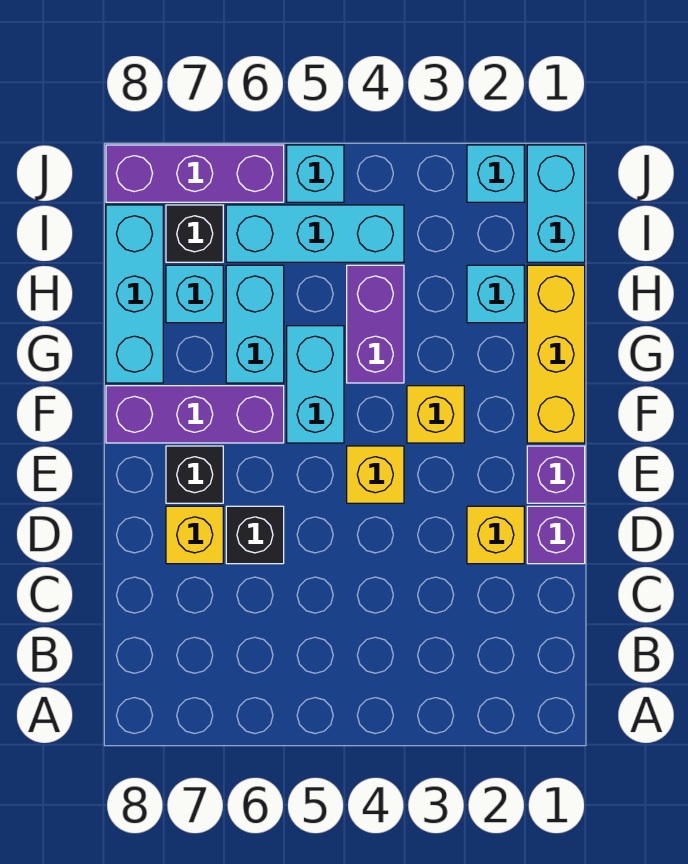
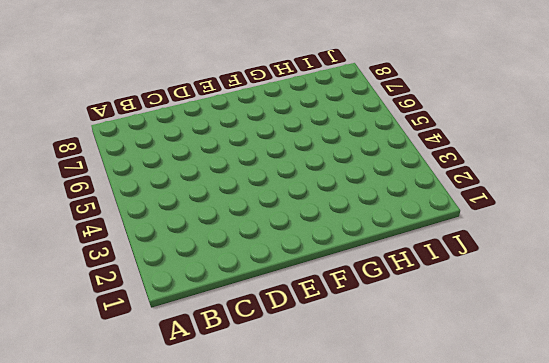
none -> purple 1x1 brick [527,506,585,564]
none -> yellow 1x1 brick [467,506,524,564]
none -> black 1x1 brick [226,506,284,564]

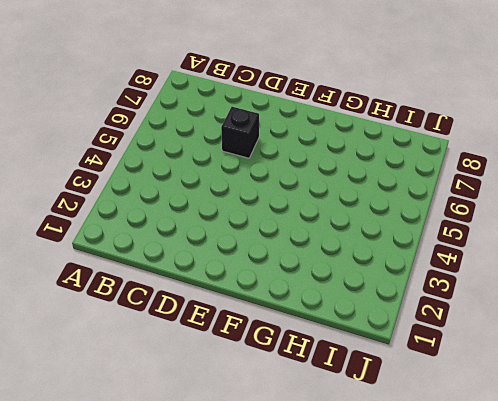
none -> purple 1x1 brick [527,506,585,564]
none -> yellow 1x1 brick [467,506,524,564]
none -> yellow 1x1 brick [166,506,223,564]

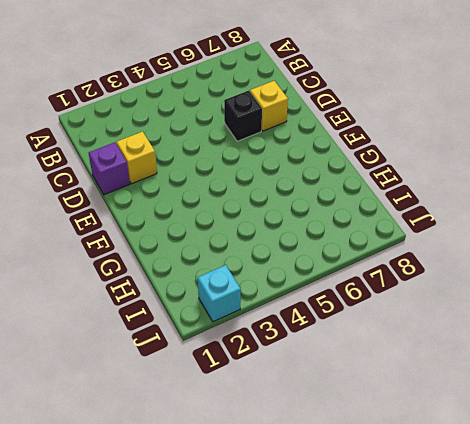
none -> purple 1x1 brick [527,446,585,503]
none -> yellow 1x1 brick [347,446,404,503]
none -> black 1x1 brick [166,446,223,503]

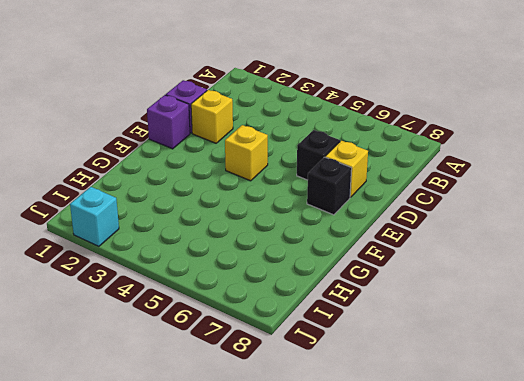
none -> yellow 1x3 brick [527,265,585,443]
none -> yellow 1x1 brick [407,386,464,443]
none -> cyan 1x2 brick [287,326,344,443]

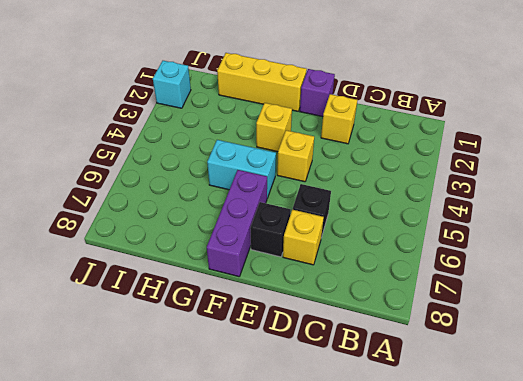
none -> purple 1x1 brick [527,506,585,564]
none -> purple 1x2 brick [347,265,404,383]
none -> cyan 1x2 brick [226,265,284,383]

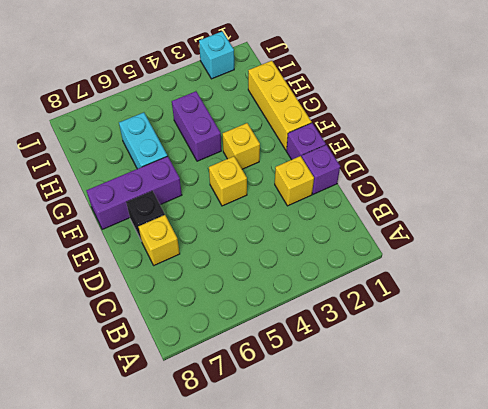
none -> black 1x1 brick [226,506,284,564]
none -> cyan 1x2 brick [287,326,344,443]
none -> cyan 1x3 brick [106,205,163,383]

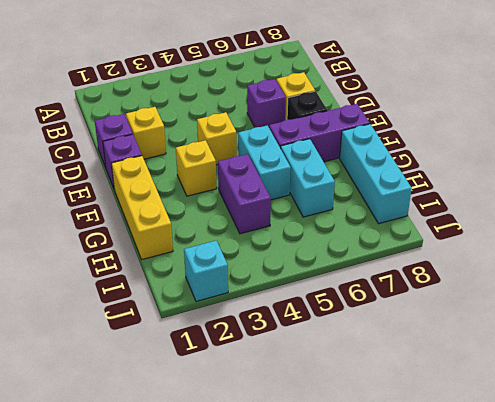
purple 1x1 brick [247,79,286,127] -> black 1x1 brick [226,506,284,564]
none -> cyan 1x1 brick [467,265,524,323]
none -> cyan 1x1 brick [166,265,223,323]
none -> cyan 1x2 brick [527,145,585,262]

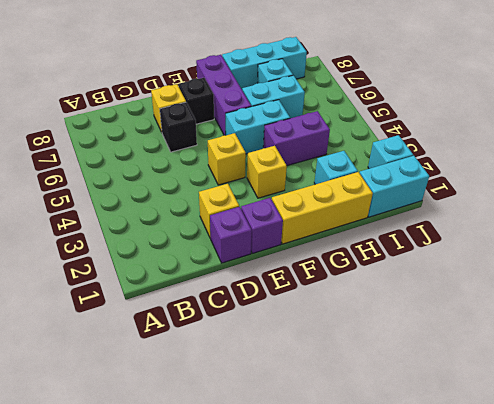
none -> cyan 1x3 brick [226,205,404,262]
none -> black 1x1 brick [166,205,223,262]
none -> cyan 1x1 brick [287,145,344,202]

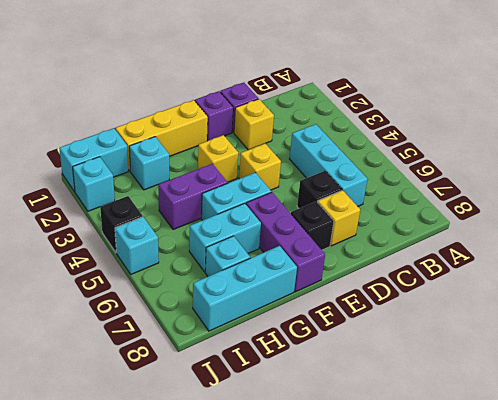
cyan 1x3 brick [289,124,367,206] -> cyan 1x3 brick moved to [226,205,404,262]
black 1x1 brick [100,196,143,252] -> black 1x1 brick moved to [166,205,223,262]
none -> purple 1x3 brick [106,145,284,202]

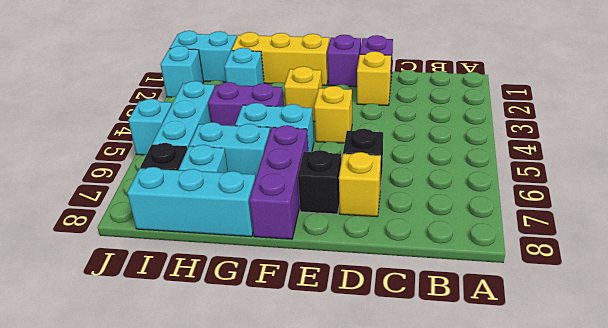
none -> purple 1x3 brick [106,145,284,202]

